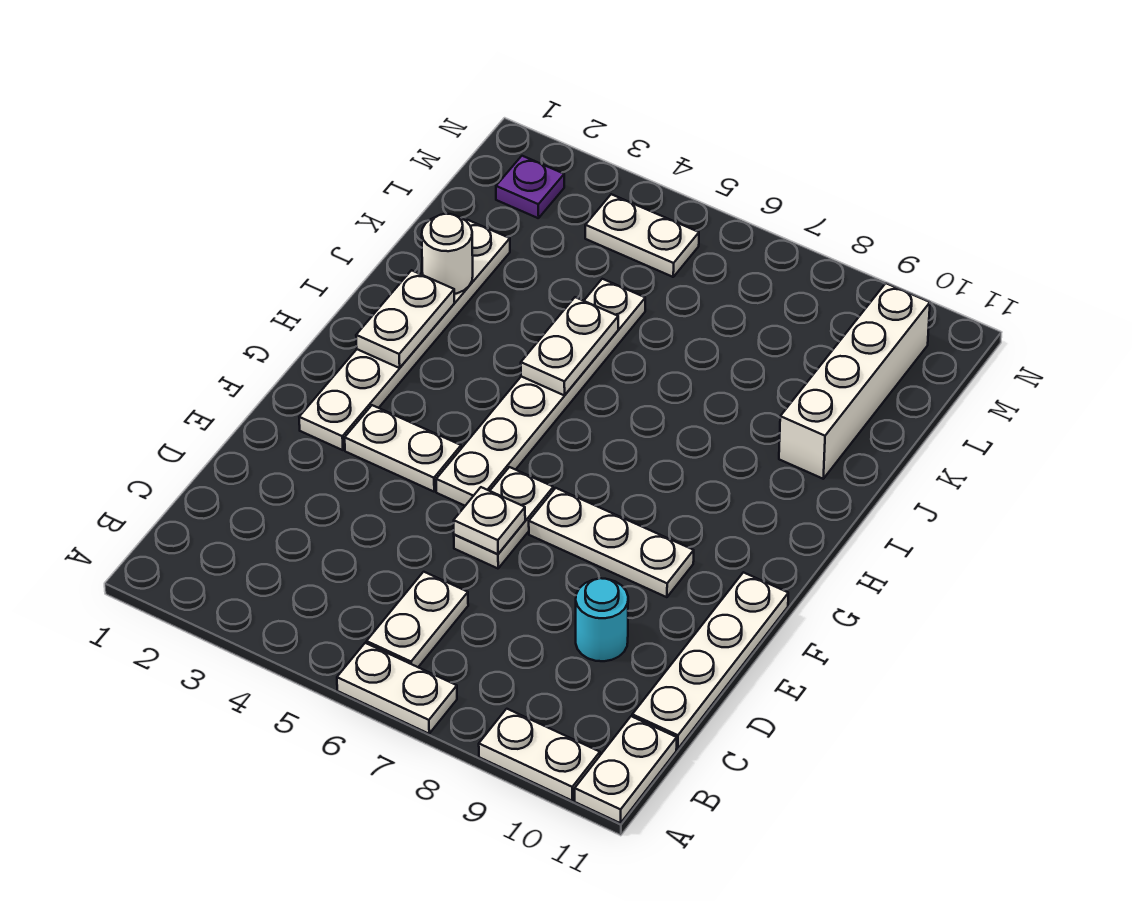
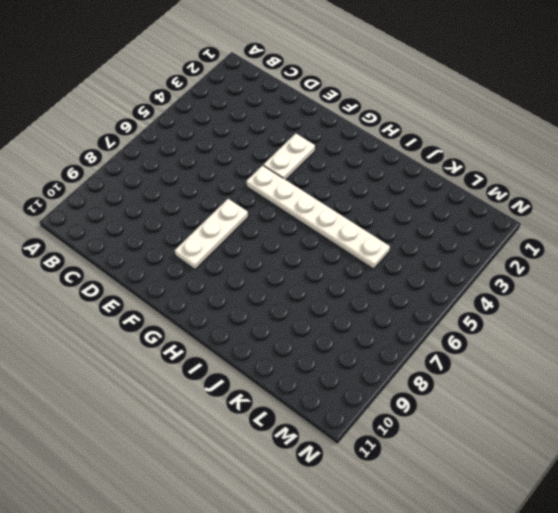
none -> white 1x2 plate [337,643,457,734]
none -> white 1x2 plate [479,709,600,801]
none -> white 1x2 plate [575,716,677,823]

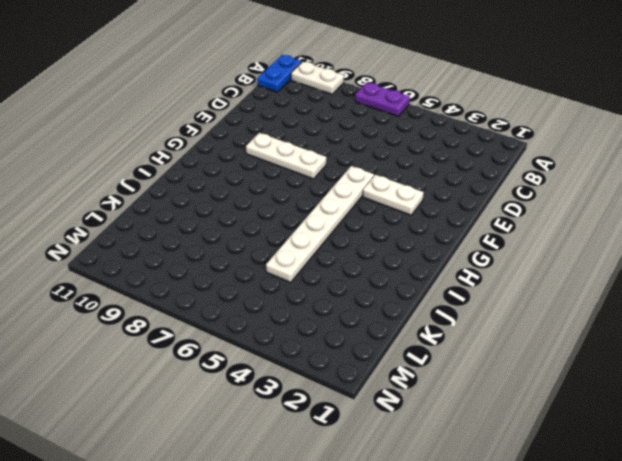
purple 1x2 plate [355,82,410,117] -> white 1x2 plate [337,643,457,734]
blue 1x2 plate [257,55,302,92] -> white 1x2 plate [575,716,677,823]
none -> white 1x2 plate [367,572,468,667]
none -> white 1x4 plate [632,572,788,749]
none -> cyan 1x1 round brick [576,578,628,661]

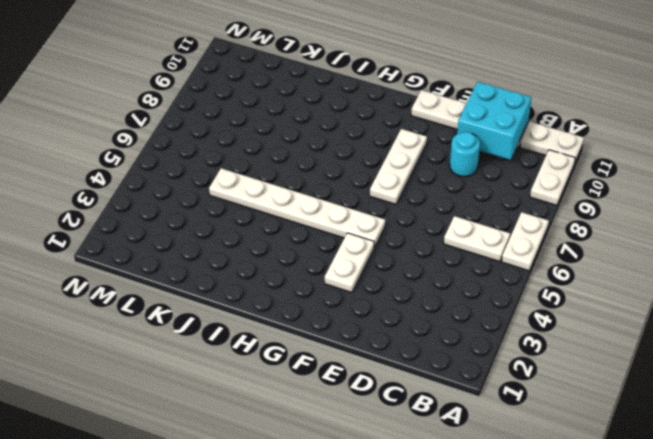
cyan 2x2 brick [457,82,532,160] -> none
none -> white 1x2 plate [454,467,553,568]
none -> white 1x6 plate [299,220,510,450]
none -> white 1x4 brick [779,283,930,479]

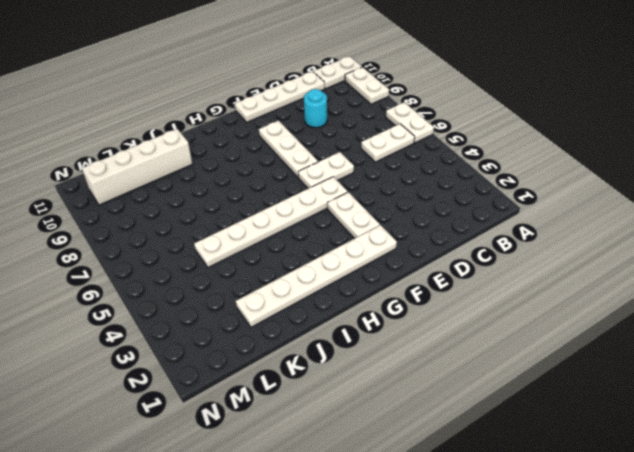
none -> purple 1x1 plate [496,156,564,218]
none -> white 1x2 plate [585,194,699,277]
none -> white 1x1 plate [454,487,525,554]

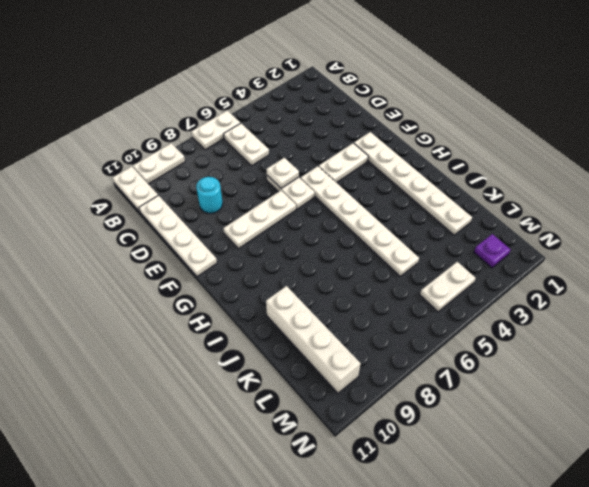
none -> white 1x2 plate [356,270,455,368]
none -> white 1x2 plate [521,297,618,395]
none -> white 1x1 round brick [422,214,473,294]

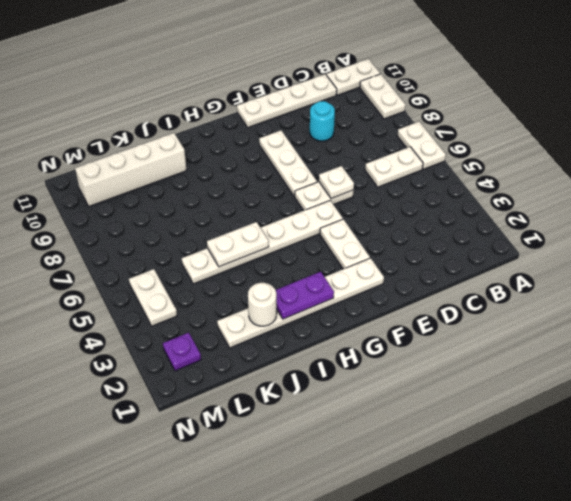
purple 1x2 plate [276,272,334,319] -> white 1x2 plate [356,270,455,368]

